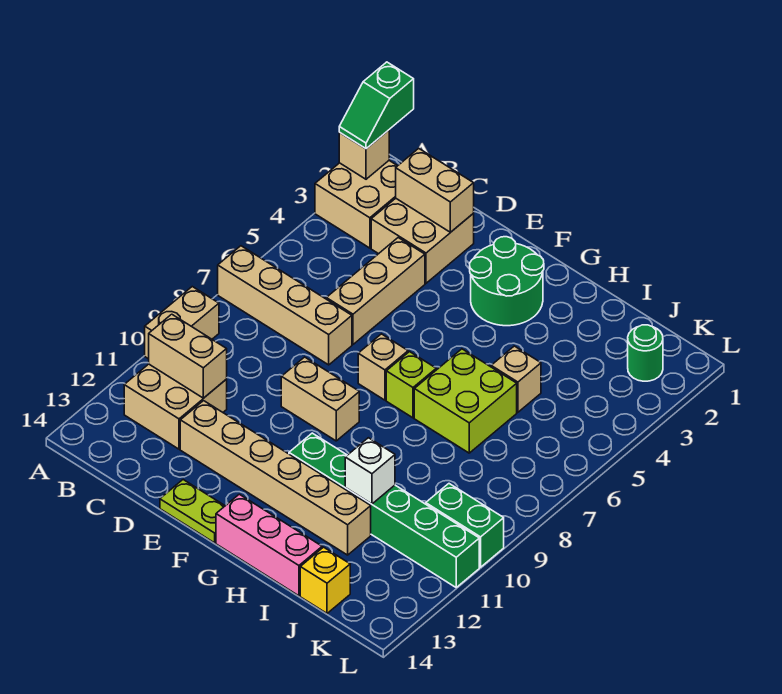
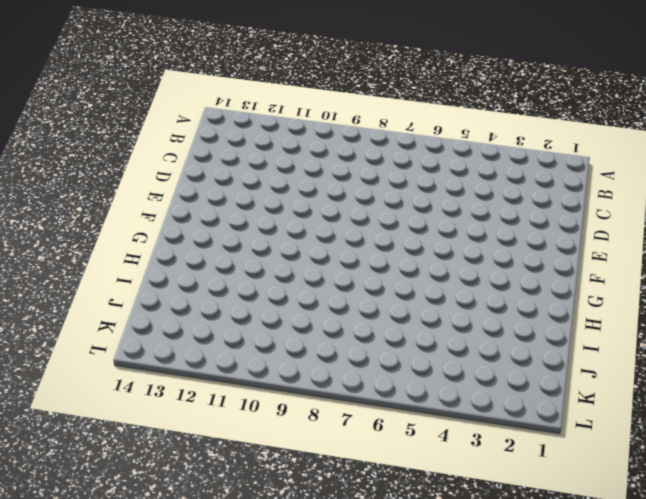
none -> tan 2x2 brick [315,161,397,248]
none -> tan 1x4 brick [218,246,352,365]
none -> tan 1x2 brick [145,287,219,359]

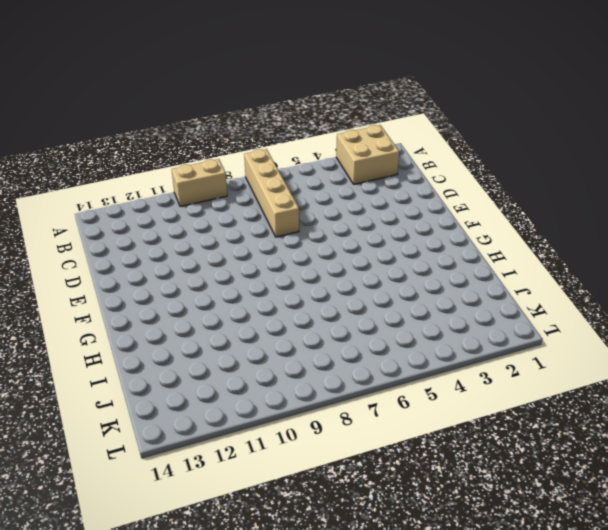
none -> tan 2x2 brick [124,364,227,449]
none -> tan 2x2 brick [371,198,474,283]
none -> tan 1x3 brick [326,238,425,344]

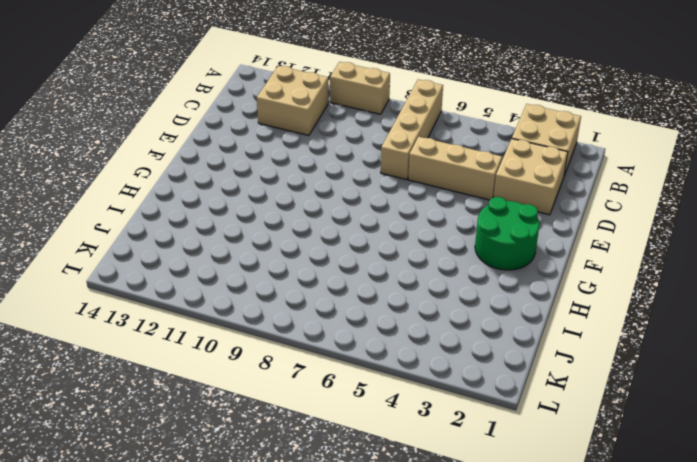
none -> tan 1x6 brick [180,401,371,555]
none -> tan 1x2 brick [281,357,359,441]
none -> lime 1x2 plate [160,480,225,543]

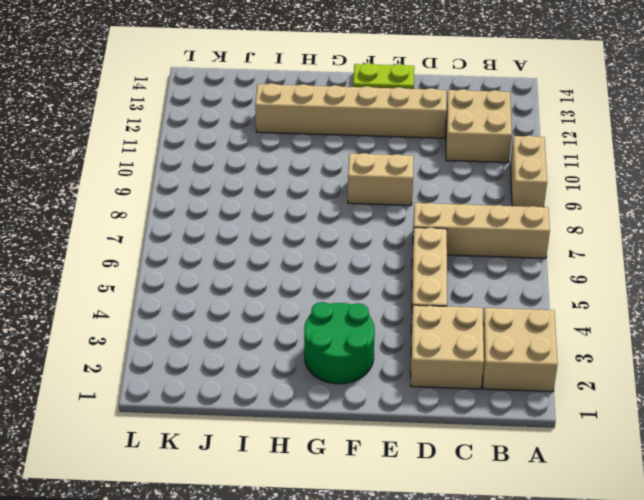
none -> tan 1x1 brick [358,334,408,400]
none -> lime 1x1 brick [386,352,436,418]
none -> green 1x6 brick [289,433,479,587]

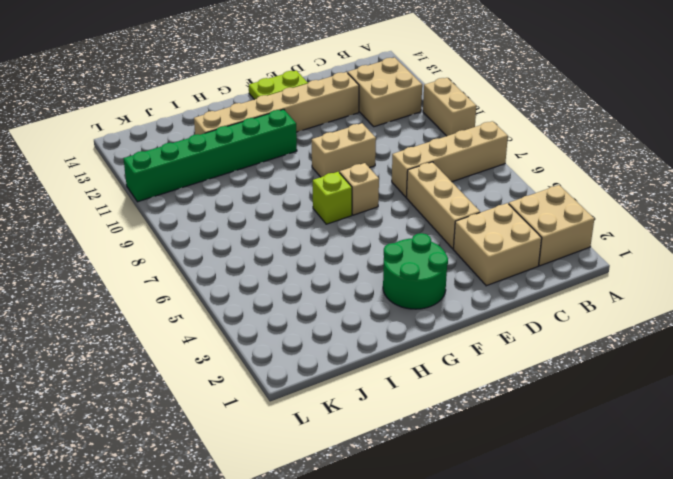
none -> pink 1x3 brick [216,494,322,596]
none -> lime 2x2 brick [414,349,517,453]
none -> tan 1x1 brick [491,346,541,412]

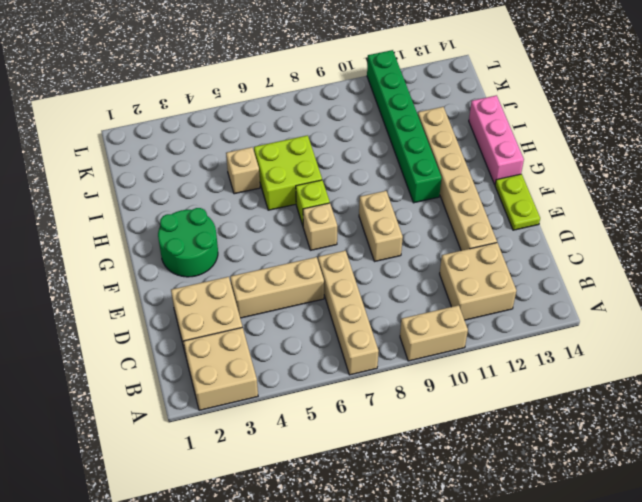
none -> yellow 1x1 brick [300,547,350,613]
none -> green 1x1 round brick [628,325,663,381]
none -> green 1x2 brick [426,484,504,567]

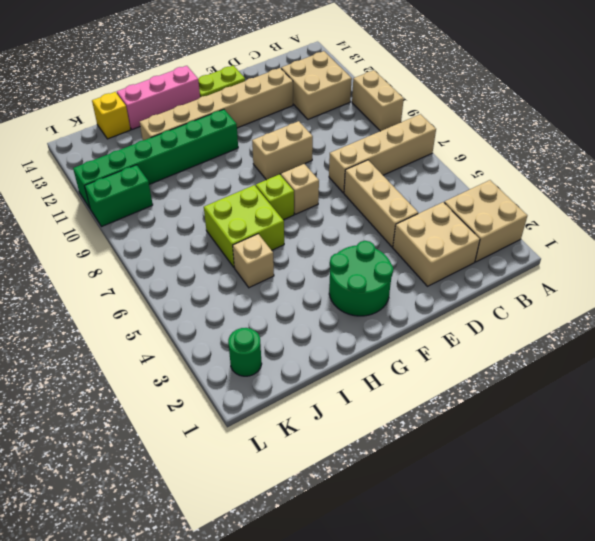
none -> tan 1x1 brick [339,130,389,179]
none -> tan 1x2 brick [149,314,227,398]
none -> tan 1x2 brick [396,148,474,232]

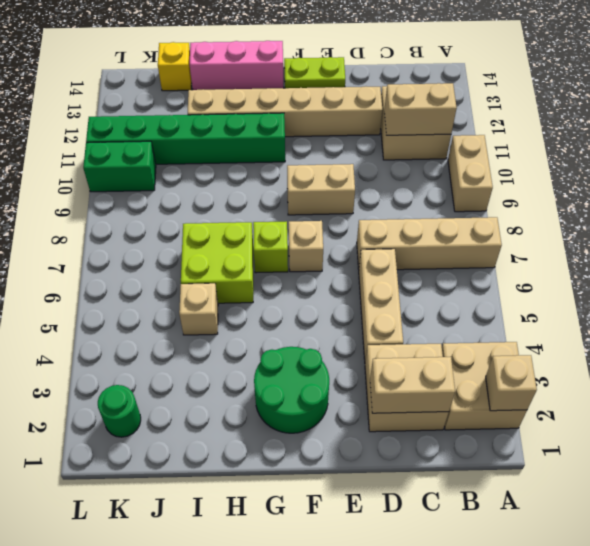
none -> white 1x1 brick [345,438,395,504]
none -> green 1x2 slope [339,62,414,149]

